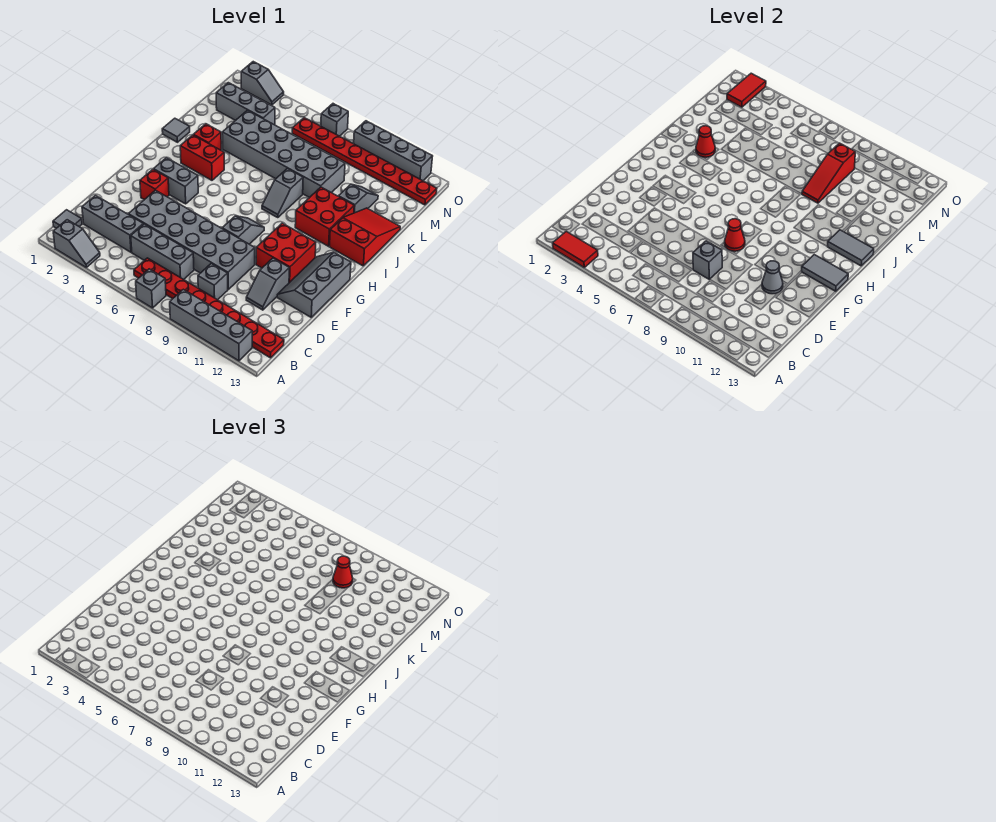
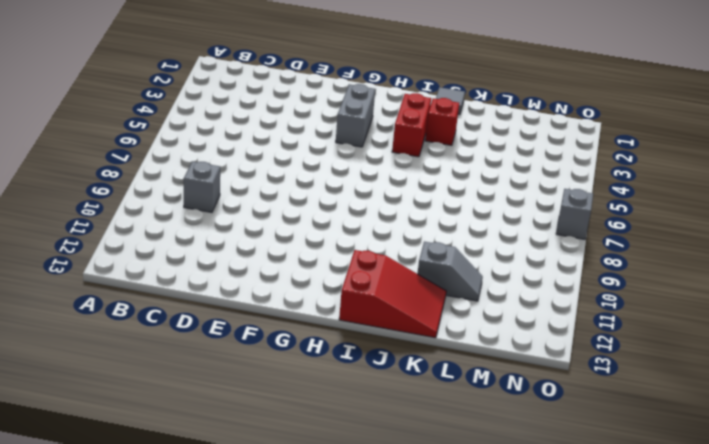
none -> grey 1x2 slope [53,220,100,267]
none -> grey 1x1 brick [136,269,166,308]
none -> grey 1x4 brick [170,289,252,361]
none -> grey 1x1 tile [53,210,82,228]

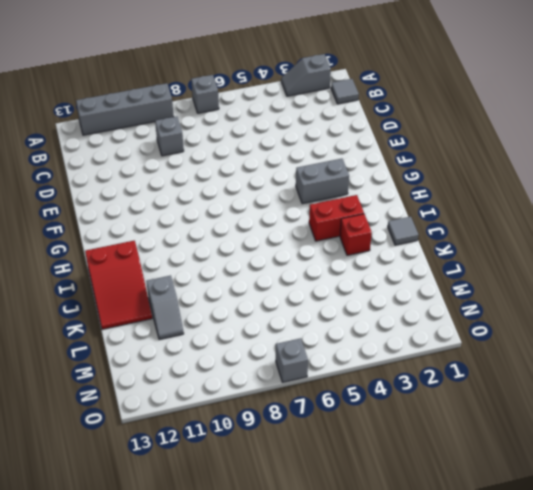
none -> red 1x8 plate [134,258,284,358]
none -> grey 1x3 brick [82,195,143,252]
none -> grey 1x3 brick [131,224,194,280]
none -> grey 2x6 brick [128,190,255,289]

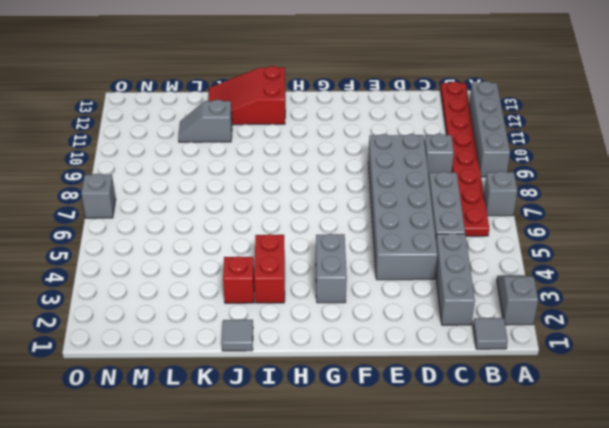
none -> grey 1x2 slope [246,258,289,310]
none -> grey 2x3 slope [277,252,351,317]
none -> red 1x1 brick [140,169,169,200]
none -> grey 1x2 slope [222,216,264,244]

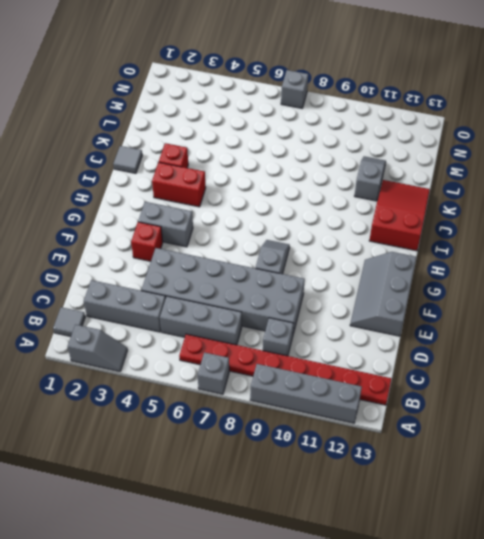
none -> grey 1x2 slope [246,258,289,310]
none -> red 2x2 brick [256,223,316,283]
none -> grey 1x2 slope [262,169,303,217]
none -> red 2x2 brick [295,187,354,246]

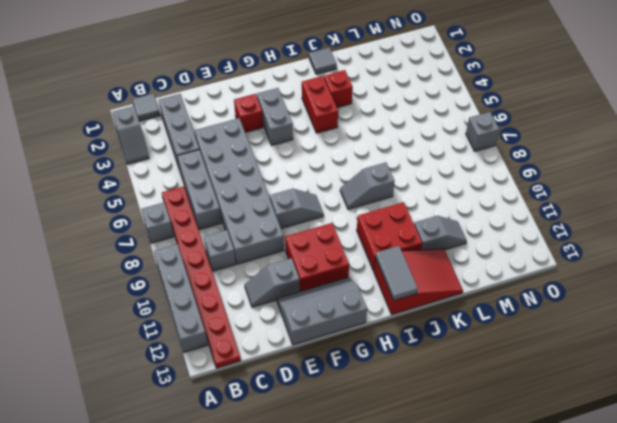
none -> grey 2x6 brick [222,110,345,198]
none -> grey 1x3 brick [216,83,275,125]
none -> red 1x8 plate [292,118,437,205]
none -> grey 1x2 slope [241,62,284,105]

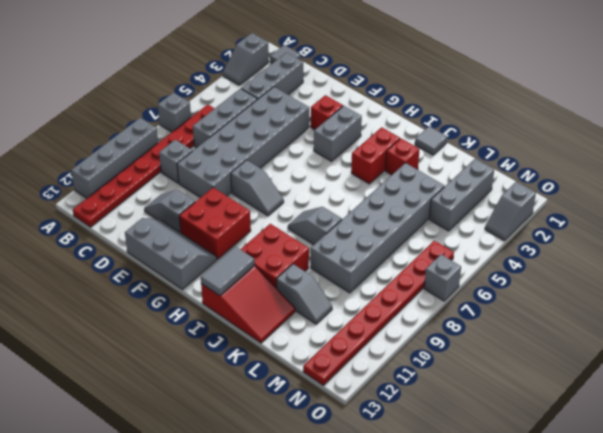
none -> grey 1x4 brick [354,121,433,181]
none -> red 1x2 tile [553,231,598,267]
none -> grey 1x1 brick [693,241,722,279]
none -> grey 1x1 cone [762,261,783,294]

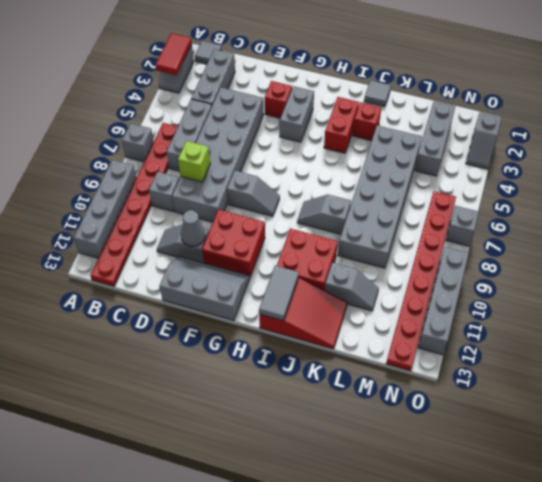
lime 1x1 brick [178,141,210,182] -> grey 1x1 brick [693,241,722,279]
none -> red 1x1 cone [725,219,745,251]
none -> grey 1x2 tile [801,255,848,292]
none -> red 1x1 cone [696,126,715,157]
none -> red 1x3 slope [802,143,855,203]

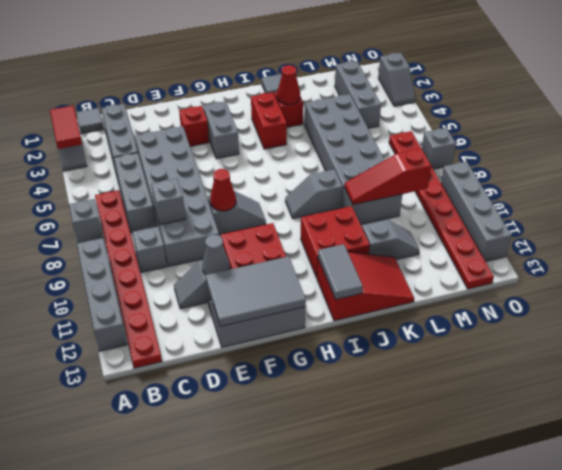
grey 2x3 tile [206,256,306,326] -> grey 1x2 tile [801,255,848,292]
none -> red 1x2 tile [727,73,766,107]
none -> red 1x1 cone [333,556,353,588]

